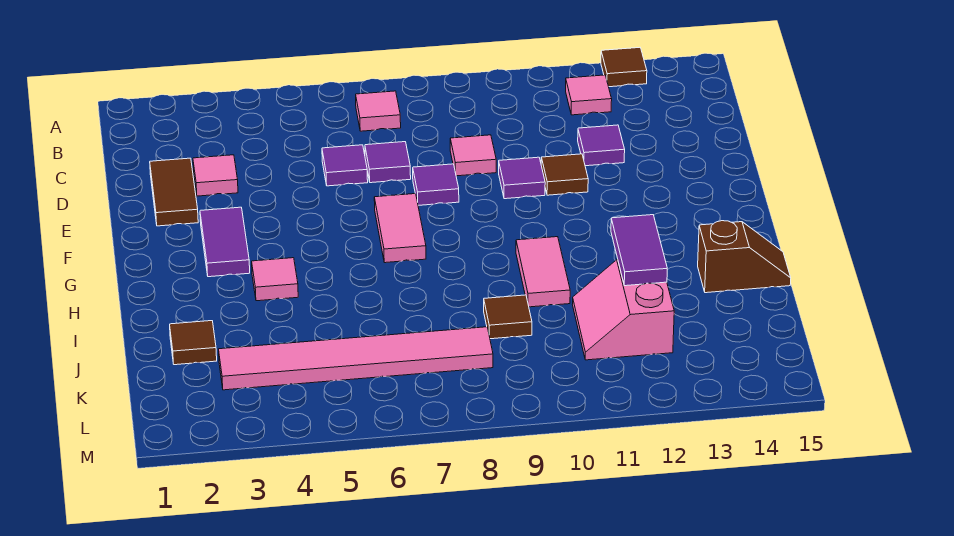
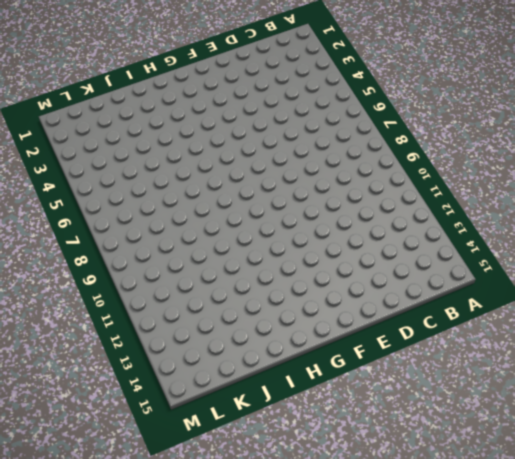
none -> brown 1x1 tile [601,48,647,87]
none -> pink 1x1 tile [356,91,401,131]
none -> pink 1x1 tile [566,75,612,115]

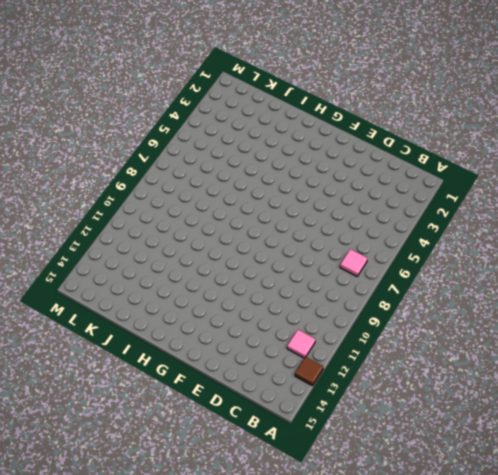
none -> brown 1x2 tile [150,158,198,226]
none -> pink 1x1 tile [193,155,238,196]
none -> purple 1x1 tile [322,145,368,186]

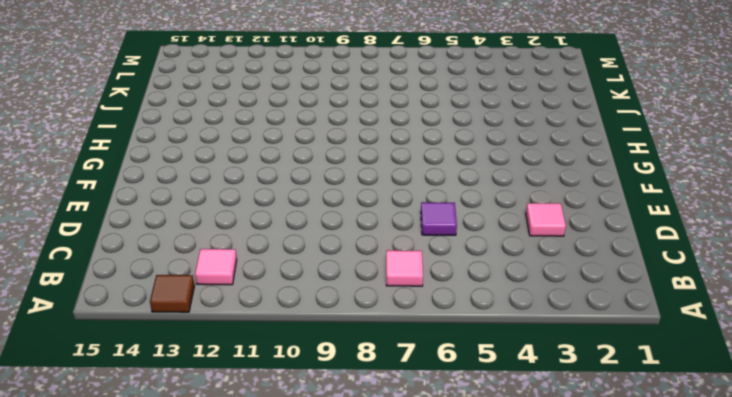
none -> brown 1x2 tile [150,158,198,226]
none -> purple 1x1 tile [365,142,411,183]
none -> pink 1x1 tile [450,135,496,176]

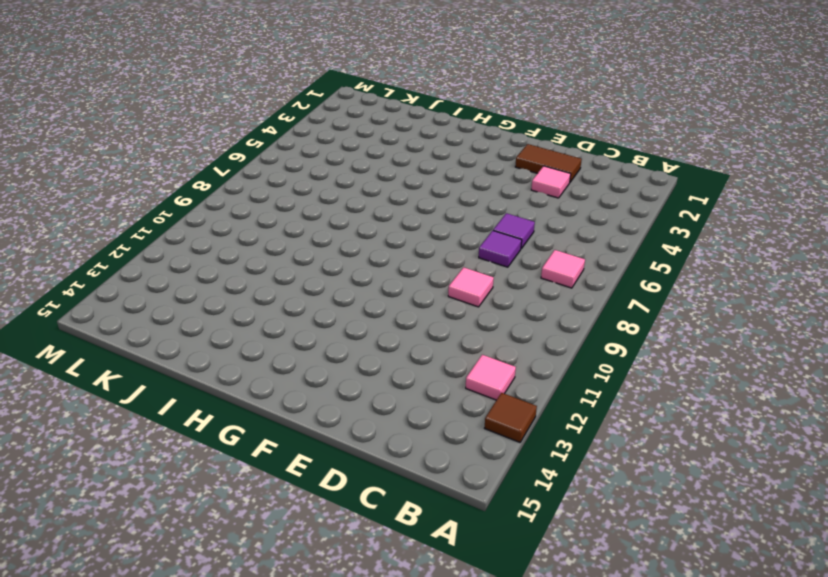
none -> purple 1x1 tile [578,125,625,166]
none -> purple 1x1 tile [413,164,459,205]
none -> purple 1x1 tile [499,157,545,199]

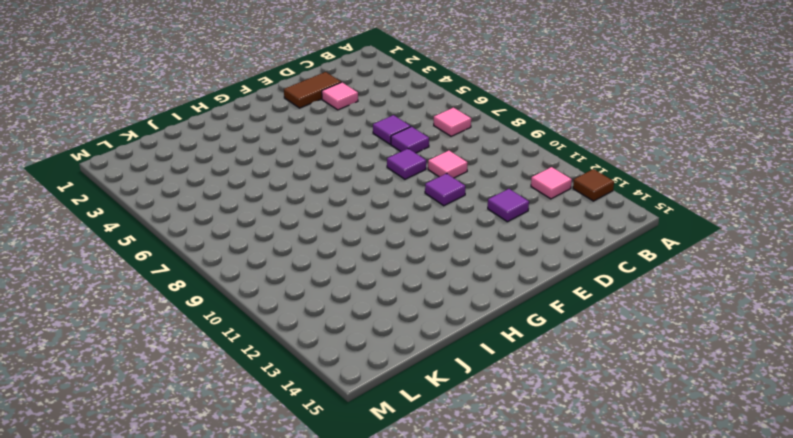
none -> brown 1x1 tile [541,154,588,195]
none -> purple 1x2 tile [200,207,250,277]
none -> pink 1x2 tile [374,194,426,263]

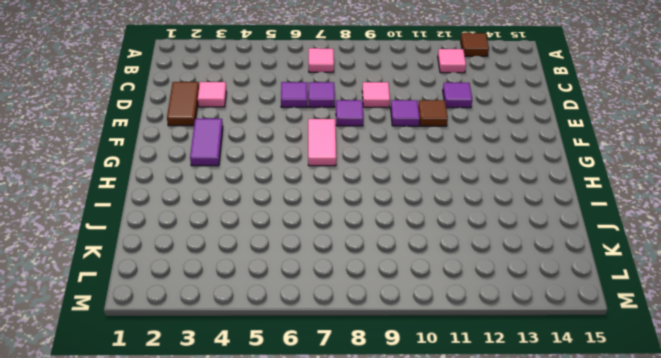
none -> pink 1x1 tile [252,258,298,301]
none -> pink 1x2 tile [516,237,570,307]
none -> brown 1x2 slope [698,221,791,293]

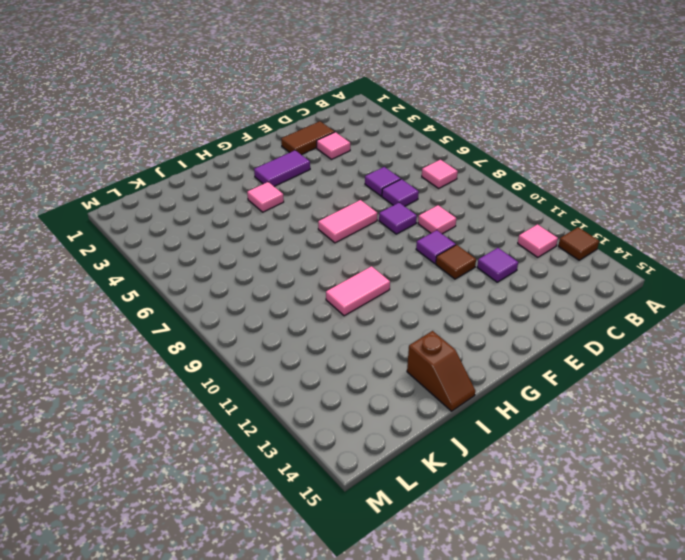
none -> brown 1x1 tile [170,321,217,365]
none -> brown 1x1 tile [484,295,532,339]
none -> pink 2x2 slope [572,260,674,360]

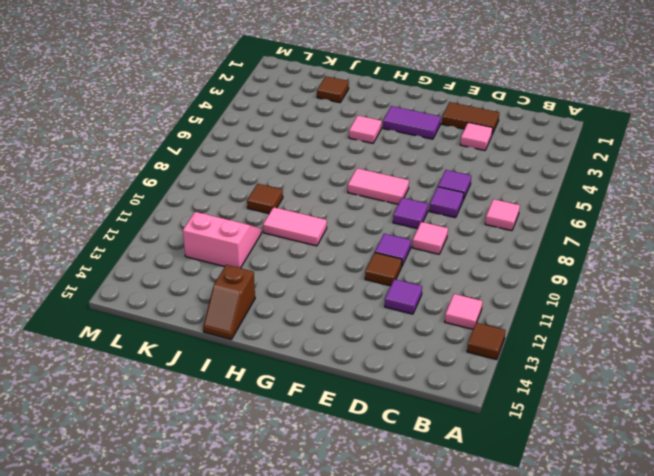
none -> pink 1x6 tile [219,327,493,390]
none -> purple 1x2 tile [611,215,667,286]

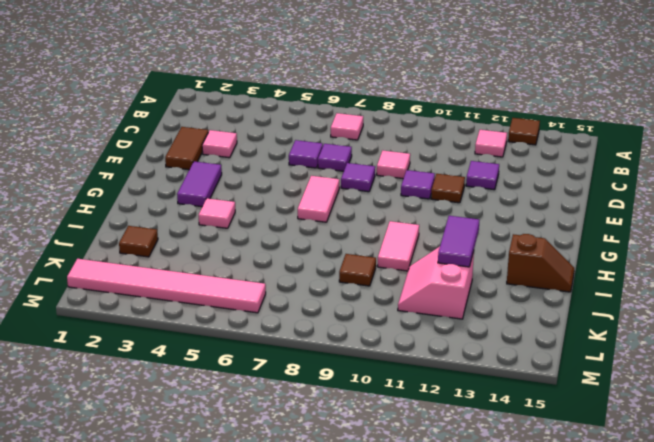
pink 1x6 tile [67,259,266,313] -> pink 1x6 tile moved to [219,327,493,390]

